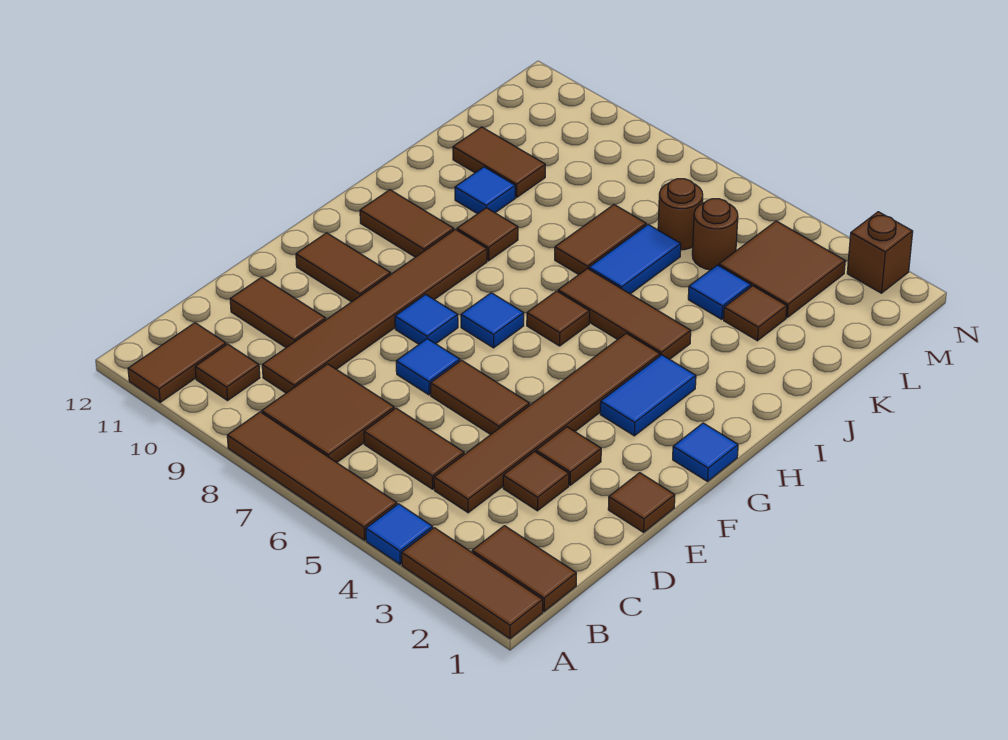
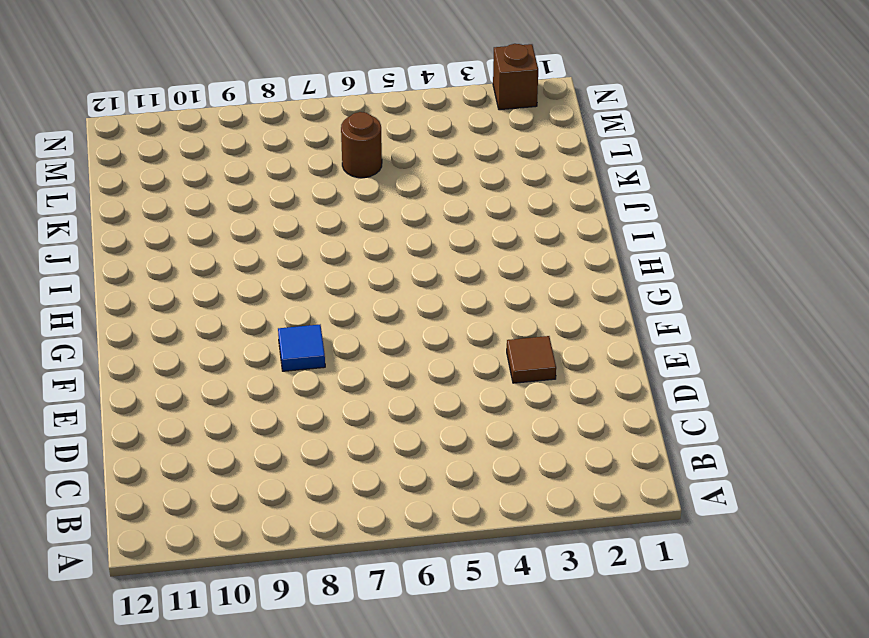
none -> brown 1x3 tile [402,528,543,639]
none -> blue 1x1 tile [366,504,433,564]
none -> brown 1x4 tile [227,412,397,540]
none -> brown 1x2 tile [128,323,226,402]

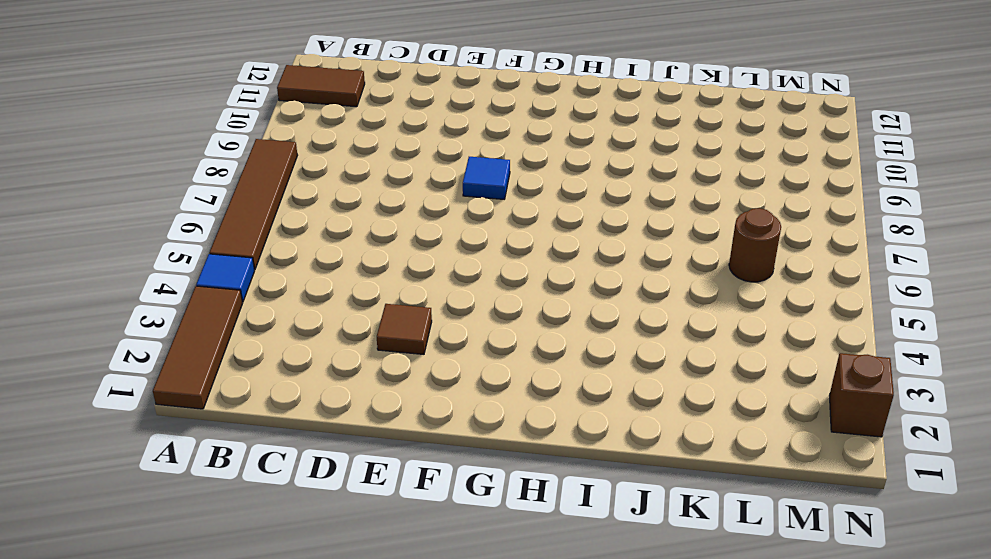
none -> brown 1x2 tile [472,526,576,611]
none -> brown 2x2 tile [262,364,394,463]
none -> brown 1x1 tile [195,344,260,400]
none -> brown 1x6 tile [434,333,660,513]

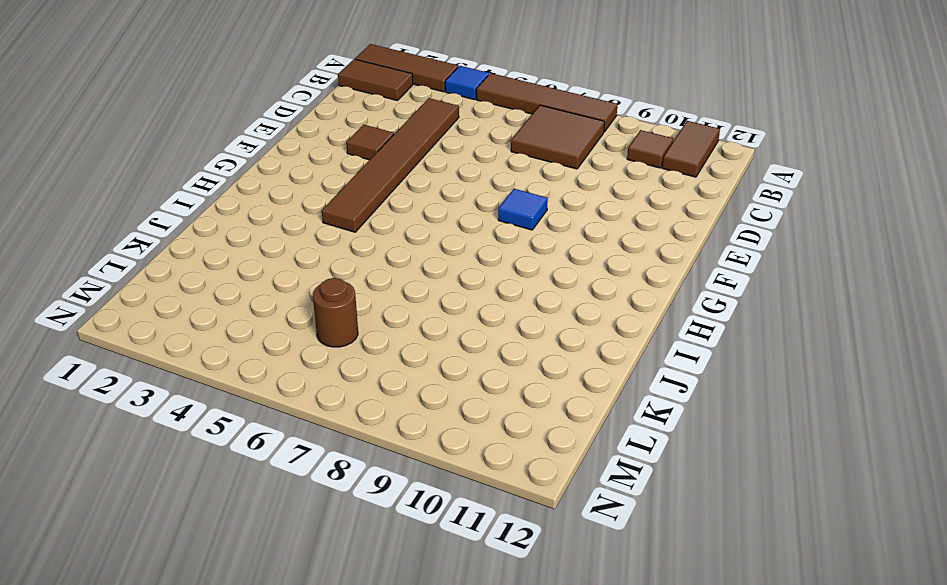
none -> brown 1x2 tile [364,408,464,489]
none -> brown 1x6 tile [262,229,487,393]
none -> brown 1x1 tile [503,452,569,511]
none -> brown 1x2 tile [230,277,326,348]

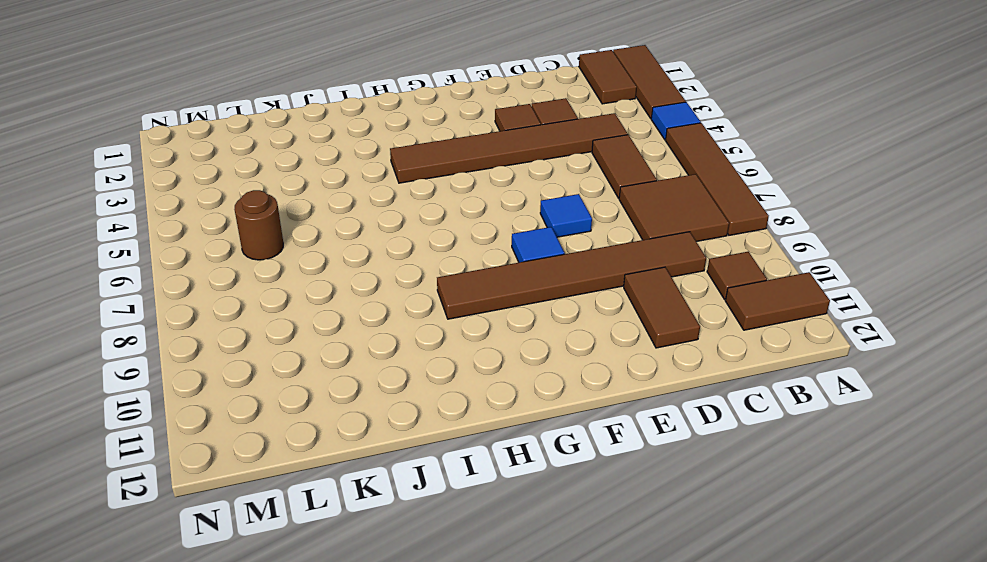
none -> brown 1x1 tile [608,473,675,532]
none -> brown 1x2 tile [431,360,530,435]
none -> brown 1x2 tile [296,233,391,302]
none -> blue 1x1 tile [673,423,738,481]

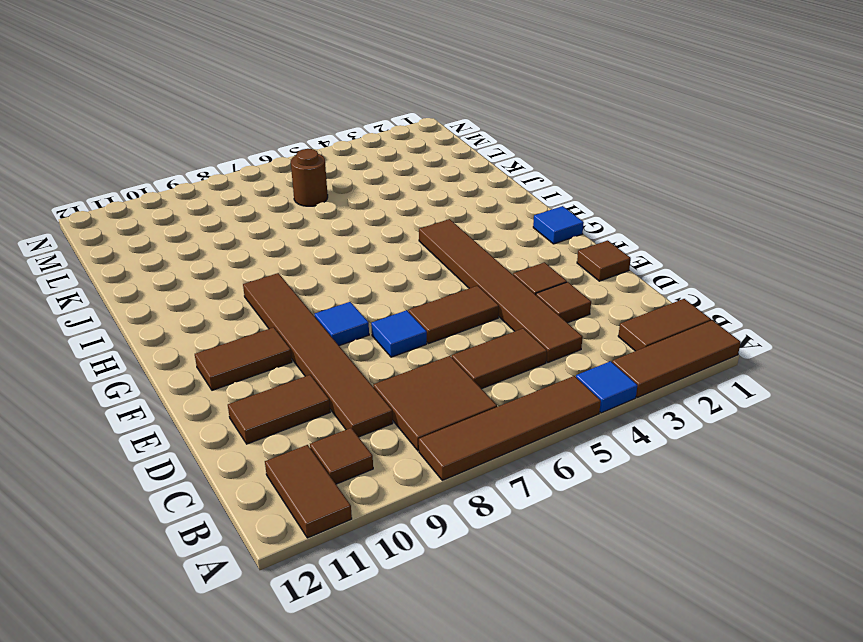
none -> blue 1x2 tile [600,355,696,436]
none -> blue 1x1 tile [461,293,524,348]
none -> brown 1x1 tile [527,291,590,346]
none -> brown 1x2 tile [360,190,454,257]

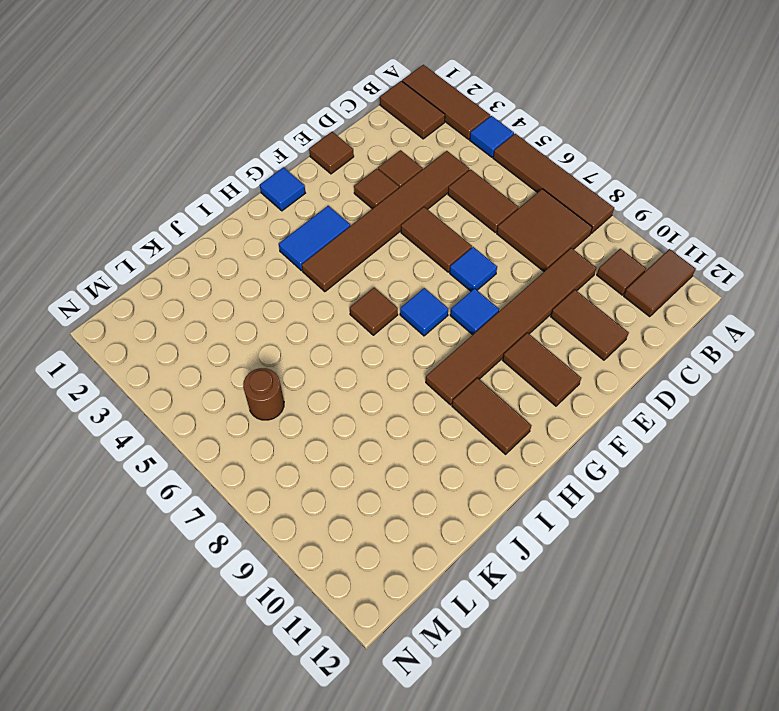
none -> brown 1x3 tile [558,268,691,359]
none -> brown 1x1 tile [457,208,518,261]
none -> blue 1x2 tile [589,224,681,294]
none -> brown 1x2 tile [555,205,646,275]

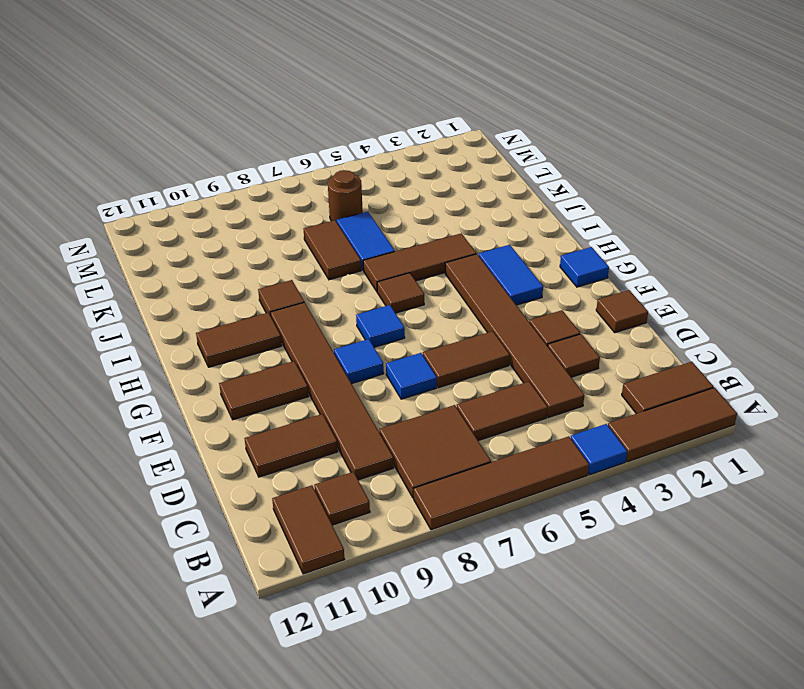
none -> blue 1x1 tile [455,167,515,214]
none -> brown 1x1 tile [724,286,787,341]
none -> blue 1x1 tile [688,265,751,319]
none -> brown 1x2 tile [453,127,545,197]

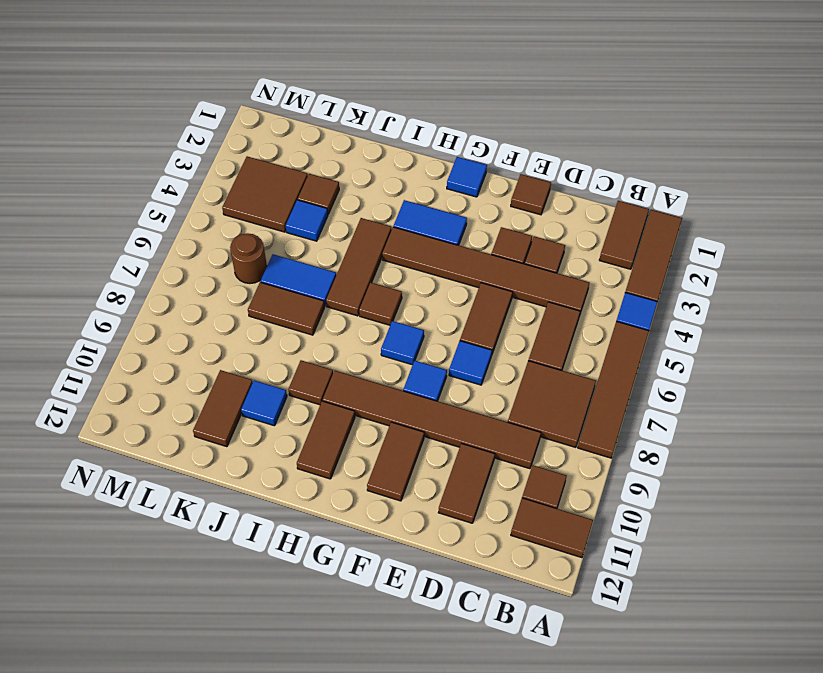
none -> brown 1x1 round brick [692,199,738,270]
none -> brown 1x1 brick [847,212,913,293]

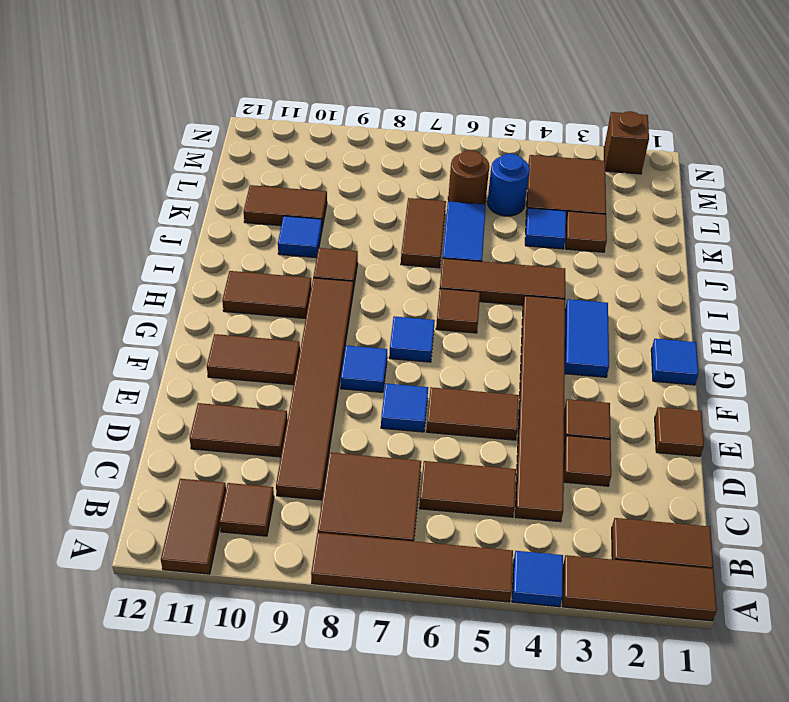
blue 1x1 round brick [488,154,530,216] -> brown 1x1 round brick [692,199,738,270]

